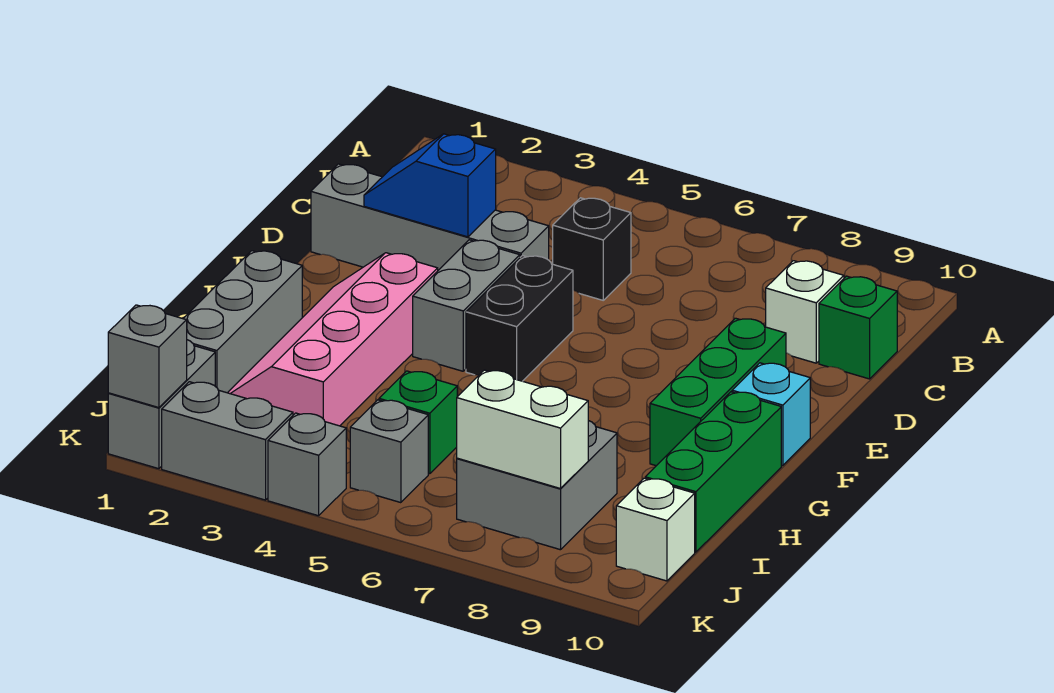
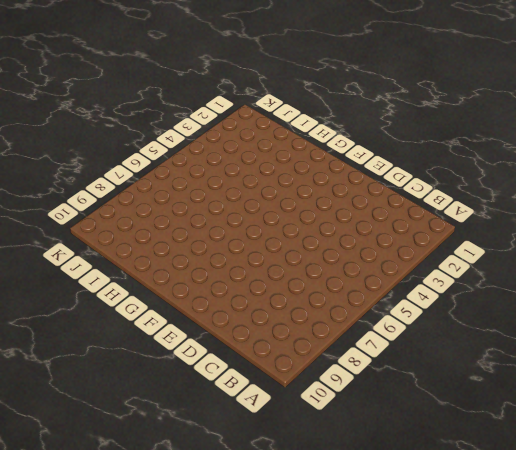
none -> black 1x1 brick [553,198,631,300]
none -> white 1x1 brick [766,261,844,363]
none -> green 1x1 brick [819,276,897,379]

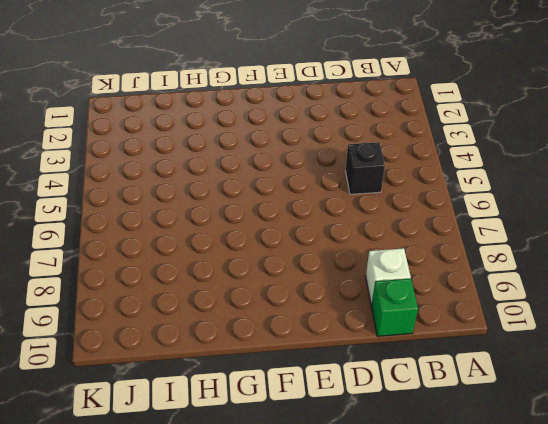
none -> grey 1x4 brick [311,164,549,270]
none -> grey 1x2 brick [413,240,520,371]
none -> black 1x2 brick [466,256,573,381]

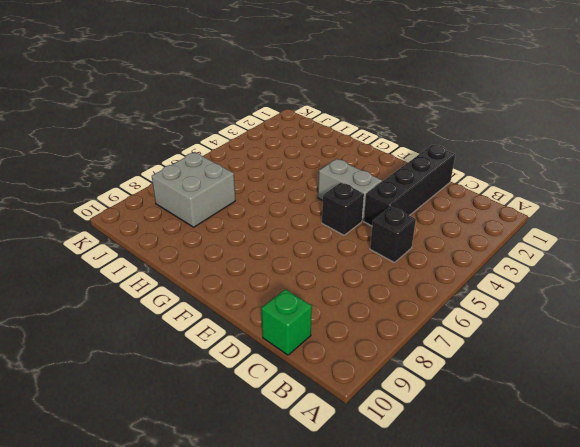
black 1x4 brick [364,145,455,226] -> grey 1x4 brick [311,164,549,270]
black 1x1 brick [322,182,364,235] -> black 1x2 brick [466,256,573,381]
none -> white 1x1 brick [766,261,844,363]
none -> green 1x3 brick [650,318,786,466]
none -> pink 2x4 slope [228,253,438,426]

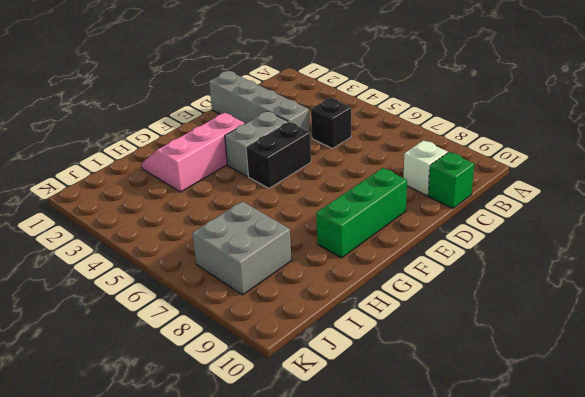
pink 2x3 slope [142,113,245,192] -> pink 2x4 slope [228,253,438,426]
none -> cyan 1x1 brick [732,363,810,466]
none -> grey 1x3 brick [183,251,302,393]
none -> green 1x3 brick [645,392,781,552]

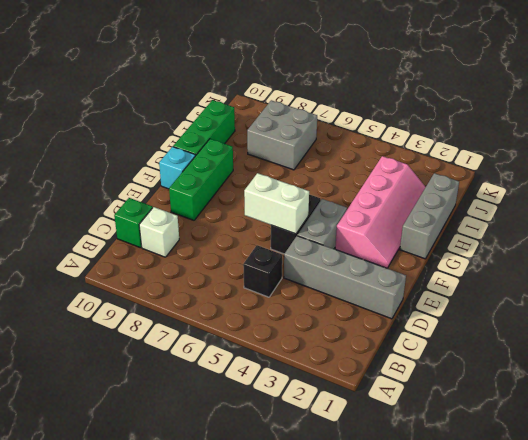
white 1x2 brick [244,173,309,234] -> white 1x2 brick moved to [457,370,588,489]
none -> green 1x1 brick [379,371,457,474]
none -> grey 1x2 brick [108,340,215,469]
none -> grey 1x1 brick [350,400,428,503]

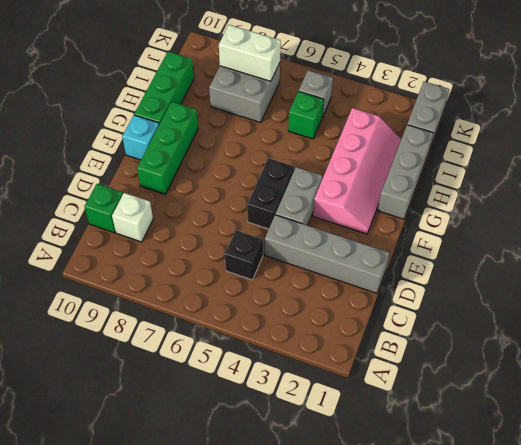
none -> white 1x1 brick [616,478,695,581]
none -> grey 1x2 brick [162,382,293,500]
none -> grey 1x1 brick [268,413,346,516]

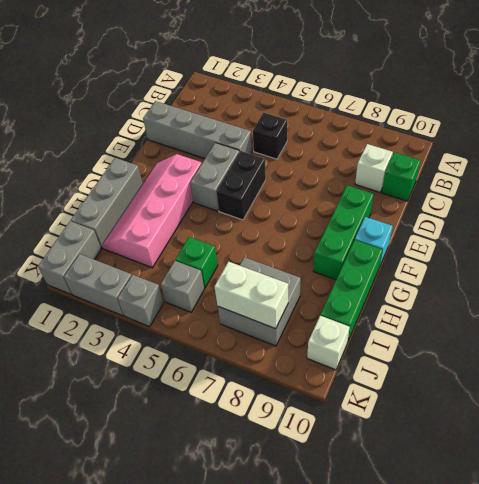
none -> blue 1x2 slope [364,134,496,237]
none -> grey 1x1 brick [108,305,187,408]

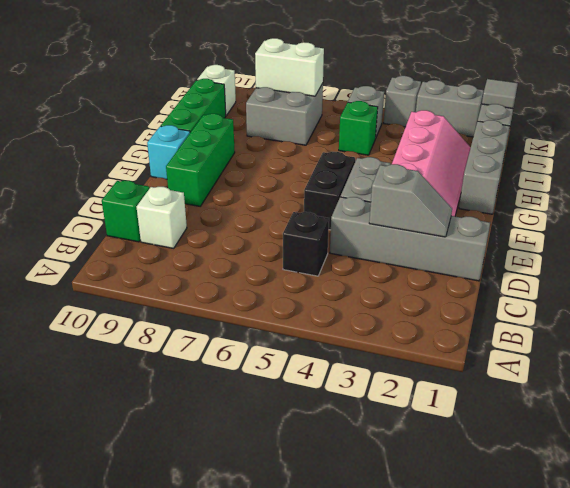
grey 1x2 slope [369,164,452,237] -> blue 1x2 slope [364,134,496,237]
grey 1x1 tile [482,79,518,108] -> grey 1x1 brick [108,305,187,408]

